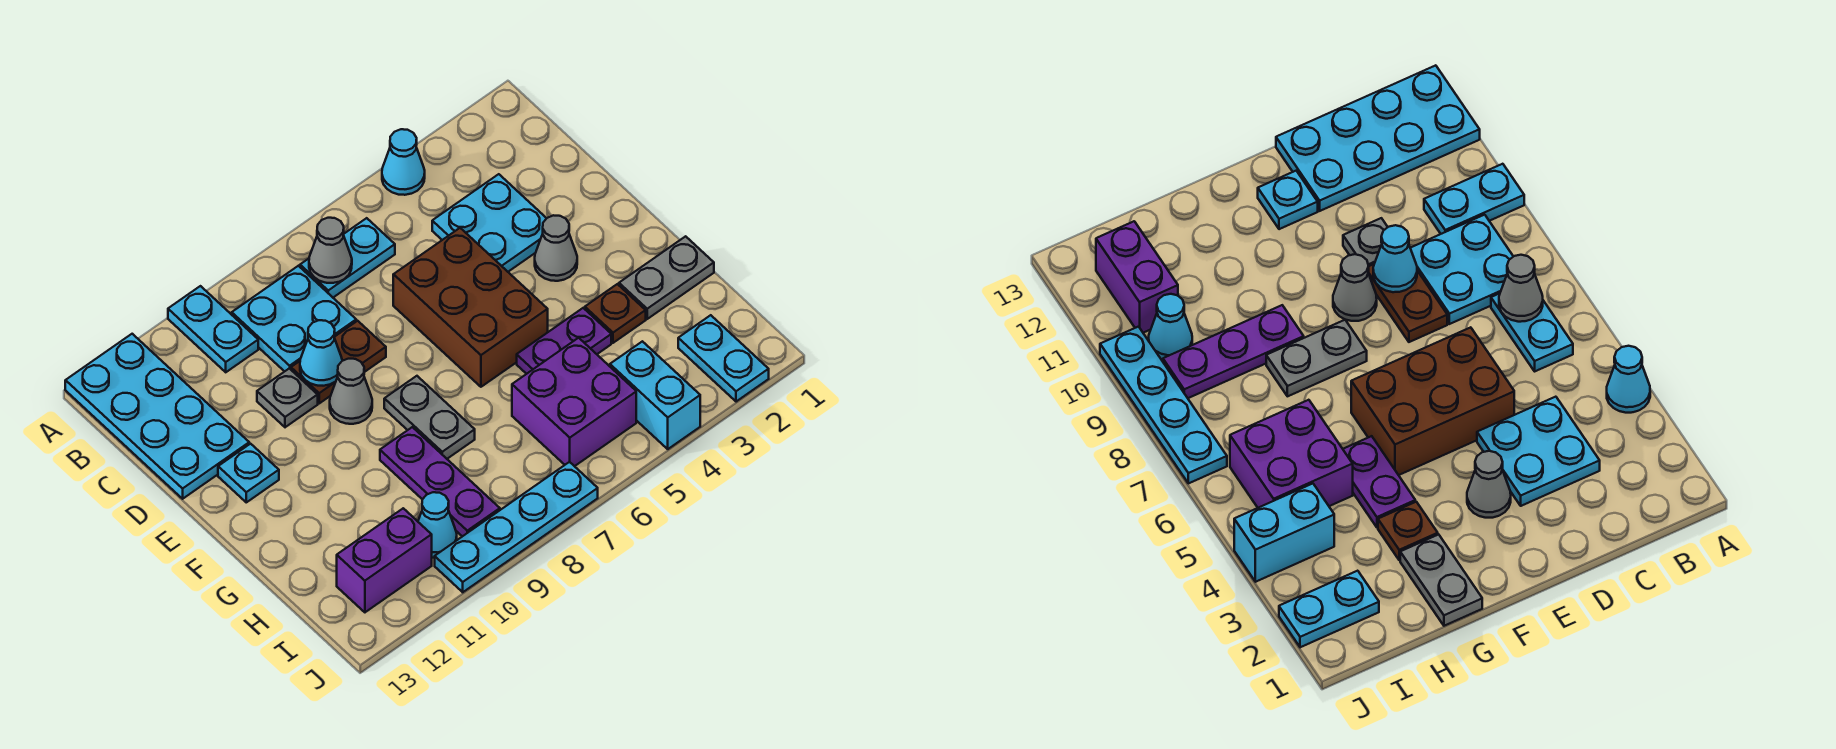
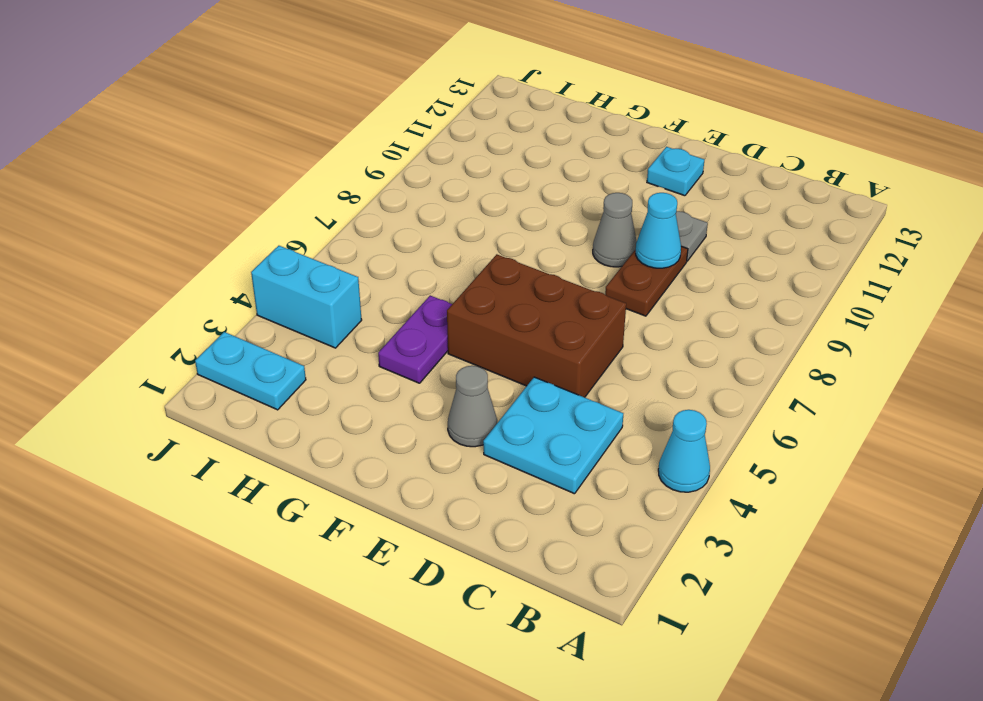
none -> cyan 1x2 plate [168,286,258,372]
none -> cyan 2x4 plate [65,334,249,499]
none -> cyan 1x2 plate [300,218,395,297]

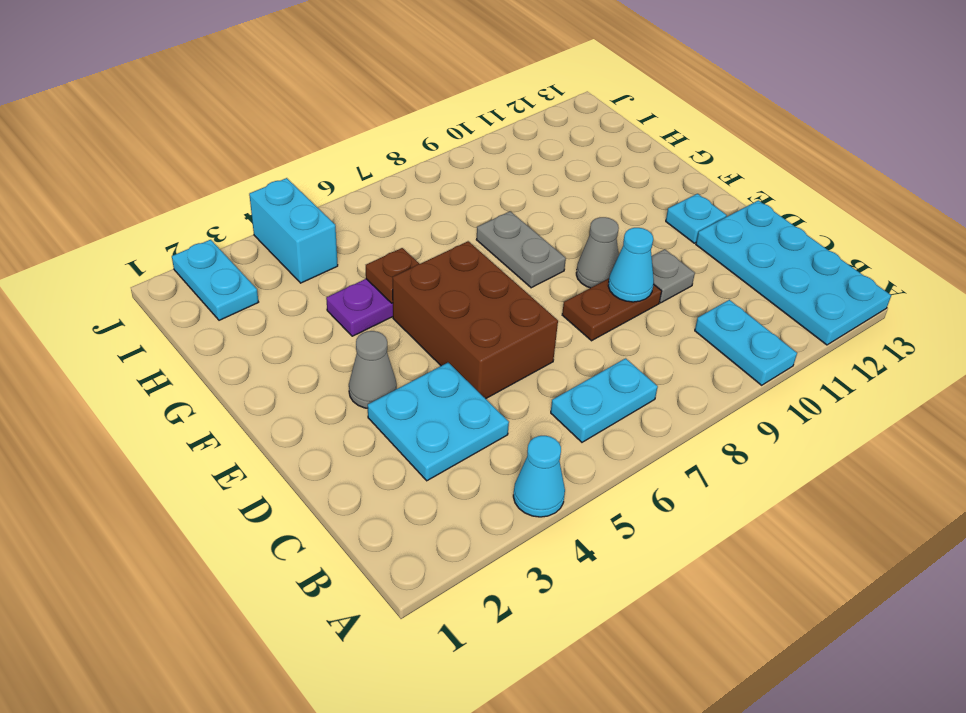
brown 1x1 plate [366,248,419,303] -> brown 1x1 plate moved to [585,284,646,343]
none -> cyan 2x2 plate [232,266,356,372]
none -> grey 1x2 plate [619,236,714,319]
none -> purple 1x3 plate [380,427,500,536]

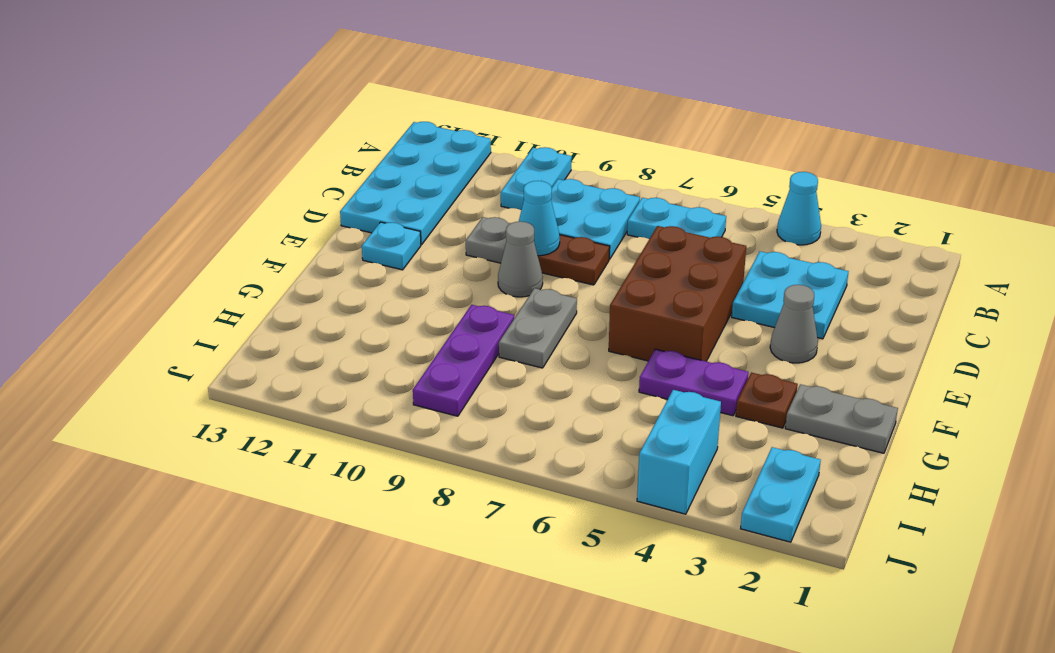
none -> purple 2x2 brick [512,338,636,466]
none -> cyan 1x1 cone [418,492,457,558]
none -> purple 1x2 brick [337,508,432,612]

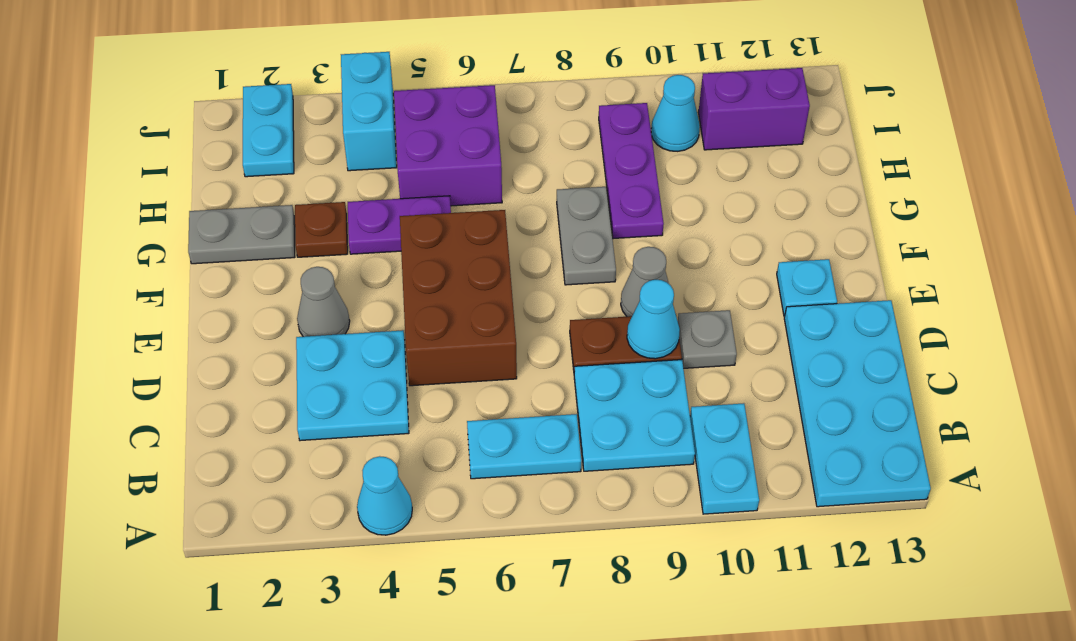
none -> cyan 1x4 plate [435,462,598,592]
none -> grey 1x1 cone [309,218,352,283]

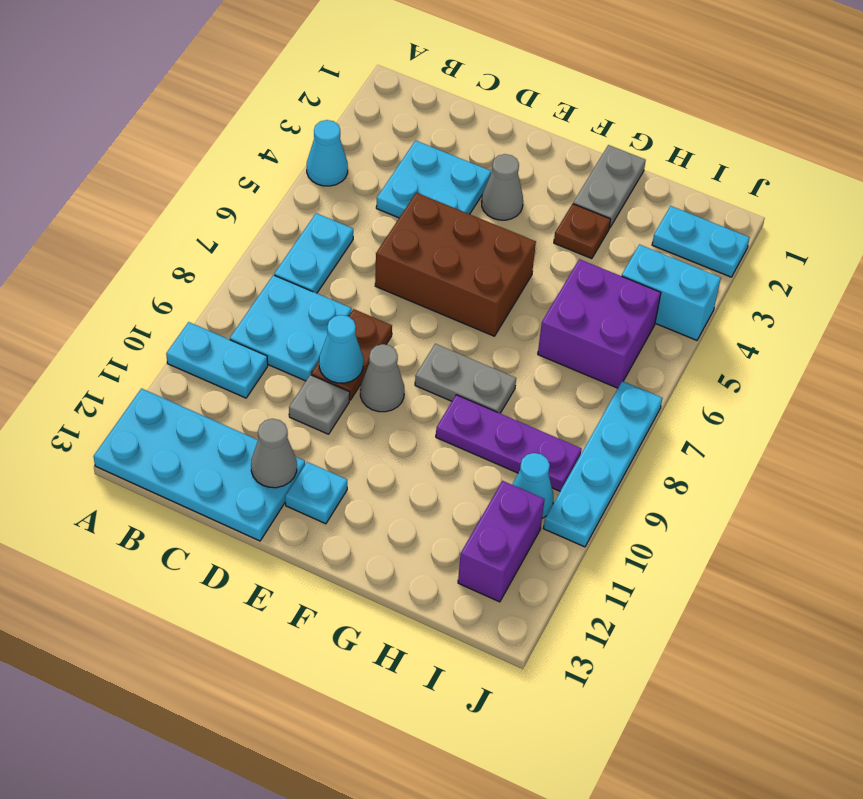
grey 1x1 cone [251,419,297,488] -> grey 1x1 cone moved to [309,218,352,283]
none -> purple 1x2 plate [517,308,611,374]

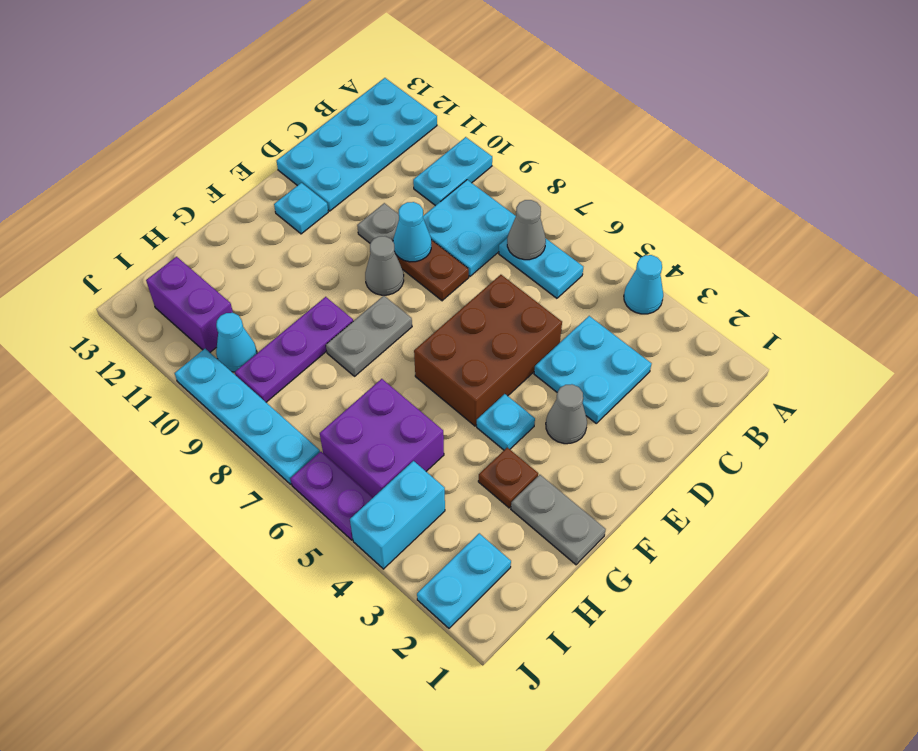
cyan 1x1 plate [477,394,535,450] -> none
purple 1x2 plate [290,452,373,540] -> purple 1x2 plate moved to [517,308,611,374]

